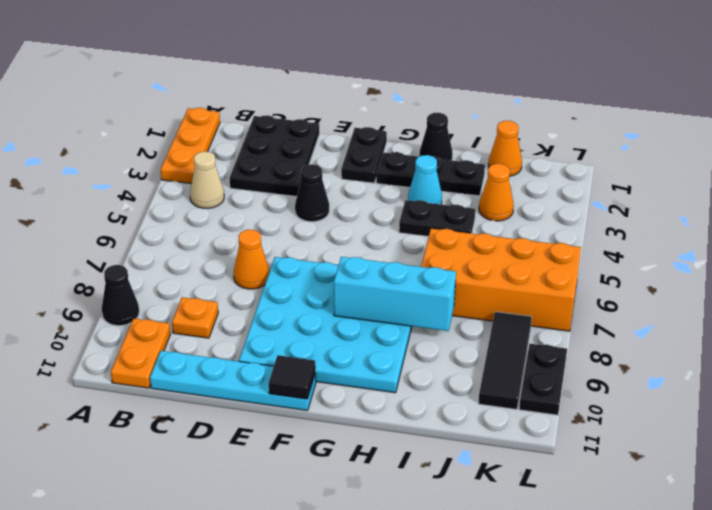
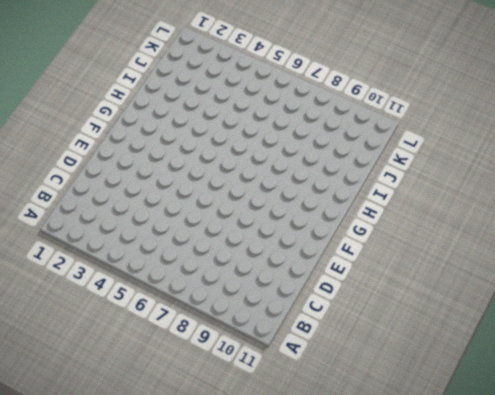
none -> orange 1x3 plate [161,108,220,184]
none -> black 1x1 cone [102,265,139,326]
none -> tan 1x1 cone [190,152,224,208]

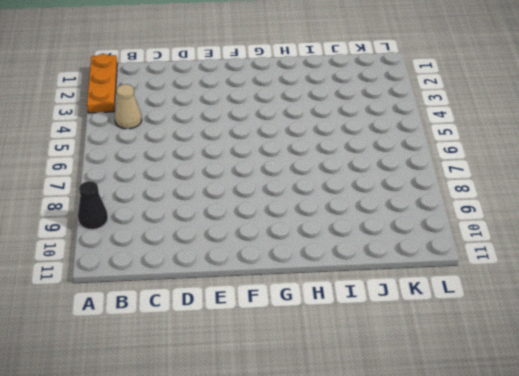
none -> orange 1x2 plate [111,318,170,388]
none -> black 2x3 plate [230,115,319,197]
none -> orange 1x1 plate [172,297,218,338]

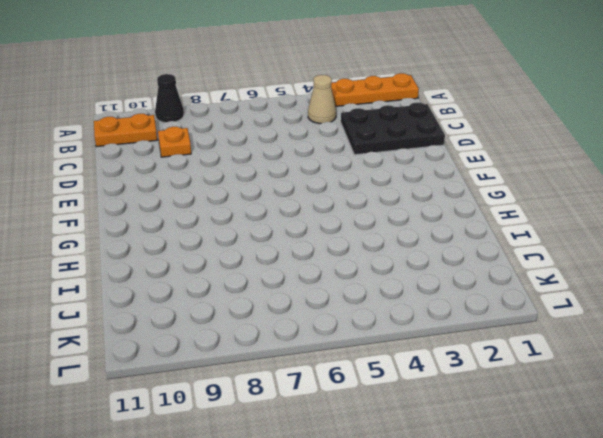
none -> cyan 1x4 plate [150,351,316,410]
none -> orange 1x1 cone [234,230,270,289]
none -> black 1x1 cone [295,164,329,222]

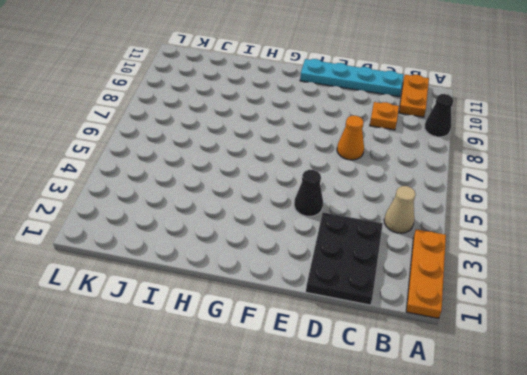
none -> cyan 4x4 plate [239,257,412,393]
none -> black 1x2 plate [341,127,387,183]
none -> black 1x3 plate [376,152,485,196]

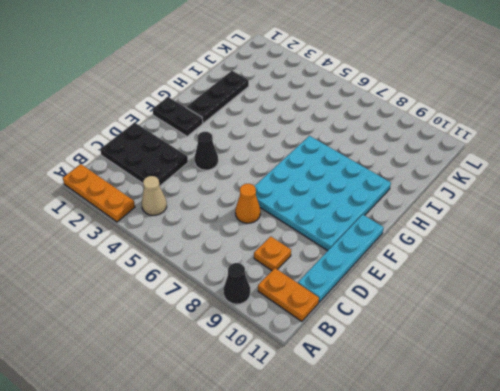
none -> black 1x1 cone [420,113,453,160]
none -> cyan 1x1 cone [408,155,442,204]
none -> black 1x2 plate [399,200,475,236]

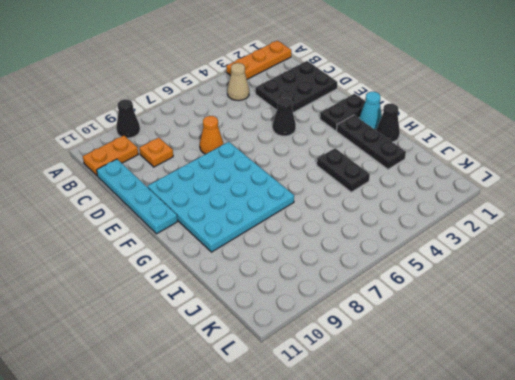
cyan 1x1 cone [359,92,382,130] -> cyan 1x1 cone moved to [408,155,442,204]
none -> orange 2x4 brick [421,229,581,331]
none -> orange 1x1 cone [488,121,522,176]
none -> orange 1x1 cone [479,164,514,221]

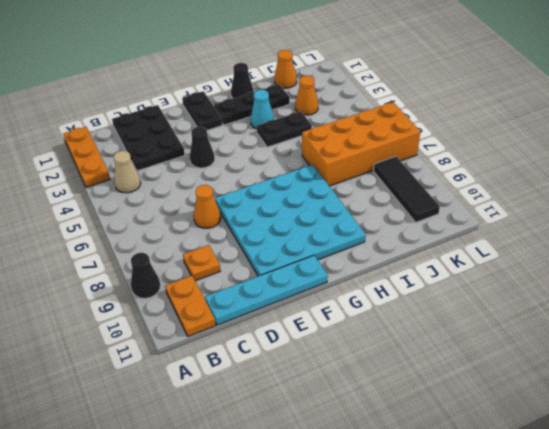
none -> black 1x2 plate [519,344,567,415]
none -> black 1x1 tile [269,355,316,399]
none -> cyan 1x3 brick [334,257,456,331]

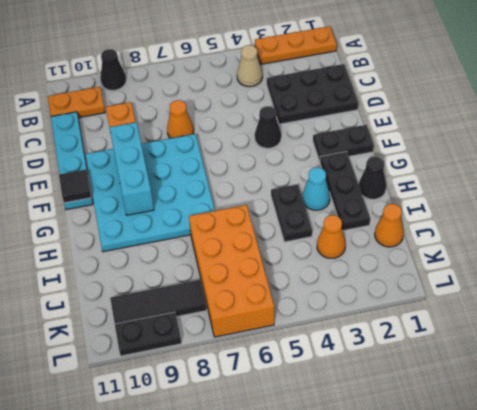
cyan 1x3 brick [110,122,154,215] -> cyan 1x3 brick moved to [334,257,456,331]

